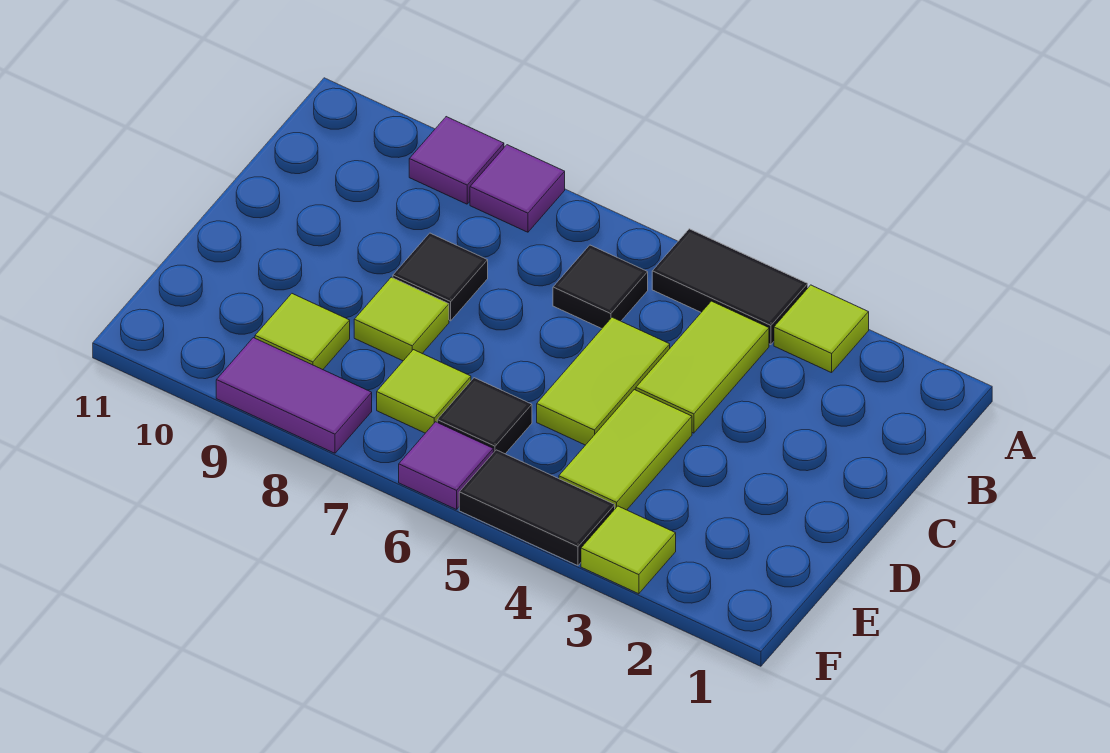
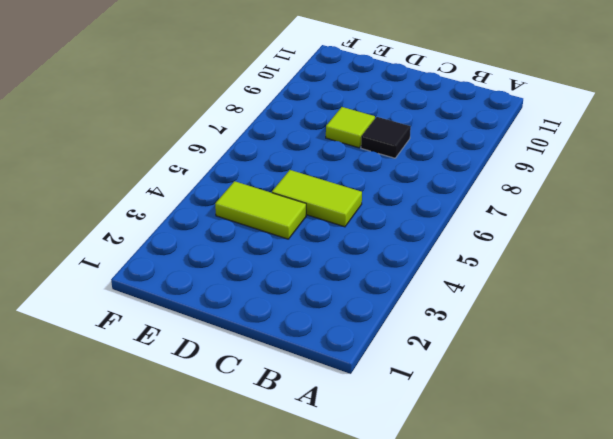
none -> lime 1x1 tile [774,285,869,373]
none -> black 1x2 tile [652,229,808,345]
none -> purple 1x1 tile [470,145,565,232]

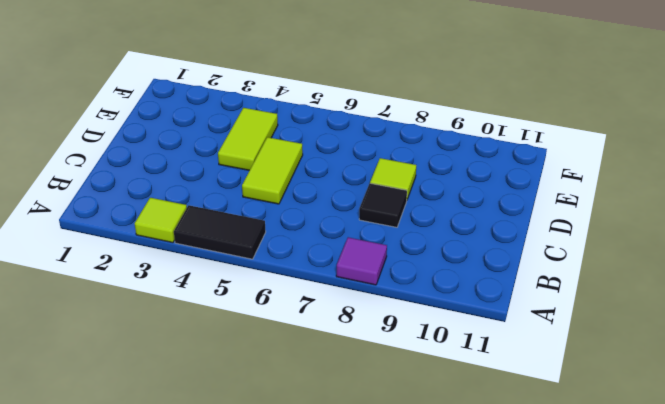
none -> purple 1x1 tile [409,117,504,204]
none -> lime 1x2 tile [636,301,769,433]
none -> black 1x1 tile [553,245,648,329]

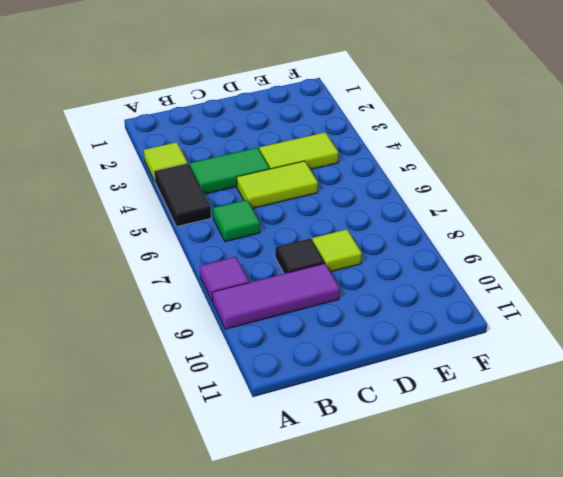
purple 1x3 tile [212,263,340,329] -> purple 1x1 tile [409,117,504,204]
green 1x2 tile [190,148,270,194] -> lime 1x2 tile [636,301,769,433]
green 1x1 tile [213,200,260,242] -> black 1x1 tile [553,245,648,329]
none -> black 1x1 tile [437,378,532,454]
none -> lime 1x1 tile [377,350,471,433]
none -> lime 1x1 tile [255,294,350,370]

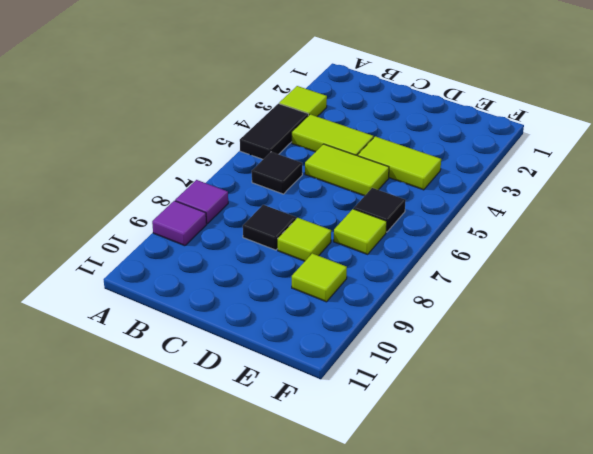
none -> lime 1x1 tile [581,506,676,594]
none -> black 1x2 tile [459,450,615,566]
none -> purple 1x1 tile [399,422,493,510]

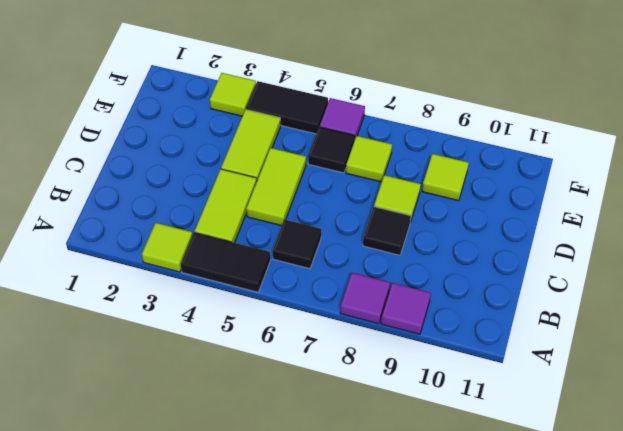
none -> purple 1x2 tile [216,338,372,453]

